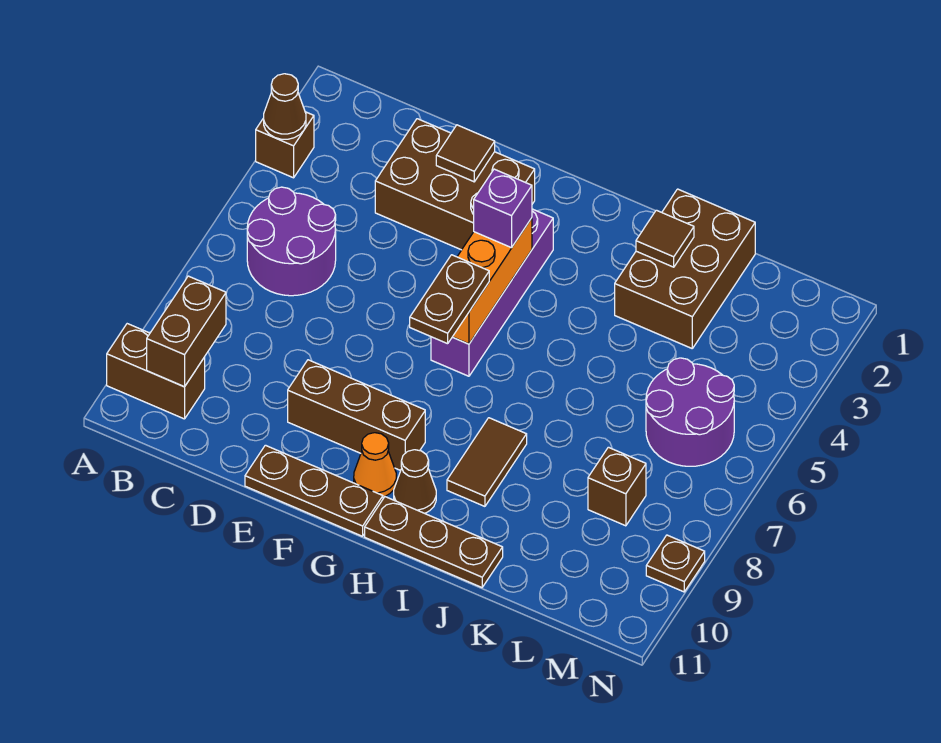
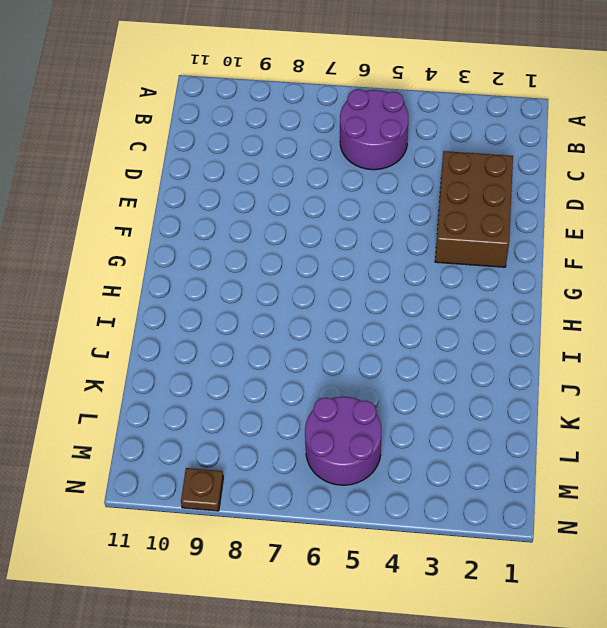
none -> brown 1x1 brick [256,112,314,178]
none -> brown 1x2 brick [107,324,205,419]
none -> brown 1x3 brick [288,360,425,471]

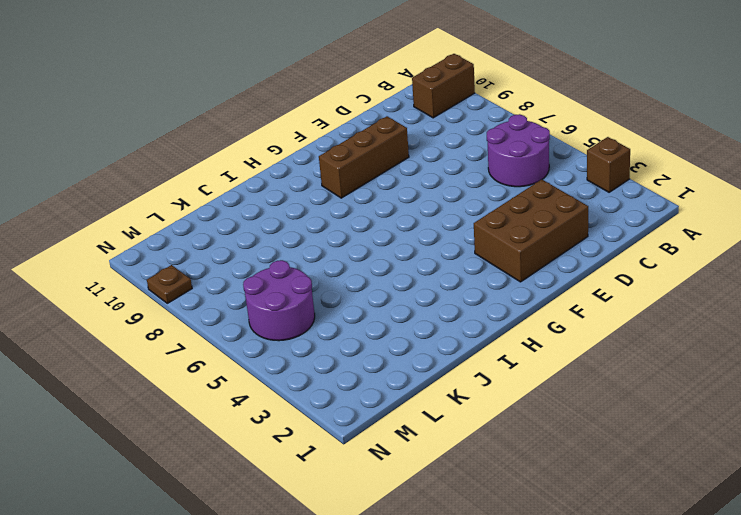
none -> brown 1x3 plate [245,445,383,536]
none -> purple 1x4 brick [431,209,553,376]
none -> orange 1x1 cone [354,433,396,497]

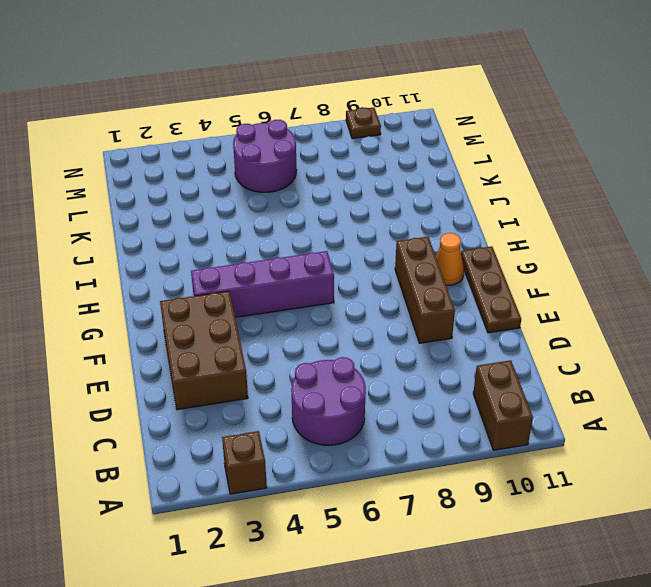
none -> brown 1x1 cone [394,450,436,513]
none -> brown 1x3 plate [365,497,503,587]
none -> brown 1x2 tile [447,418,527,506]

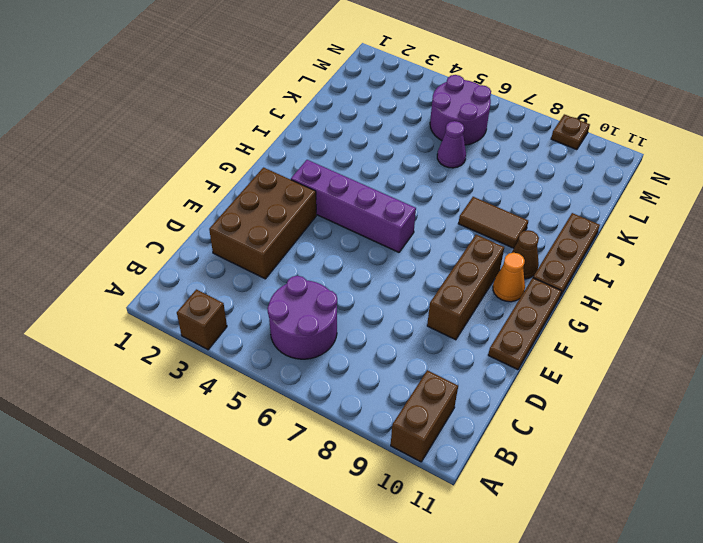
purple 1x1 cone [437,121,466,168] -> none
none -> brown 2x3 brick [615,189,755,348]
none -> brown 1x1 brick [588,447,646,526]
none -> brown 1x1 cone [264,74,306,139]

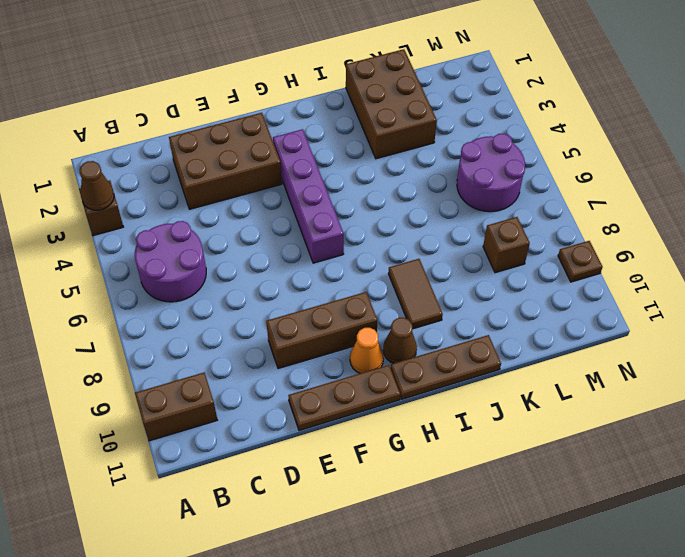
none -> brown 1x2 brick [147,276,226,387]
none -> brown 1x1 tile [436,125,495,182]
none -> orange 1x3 brick [453,218,532,344]

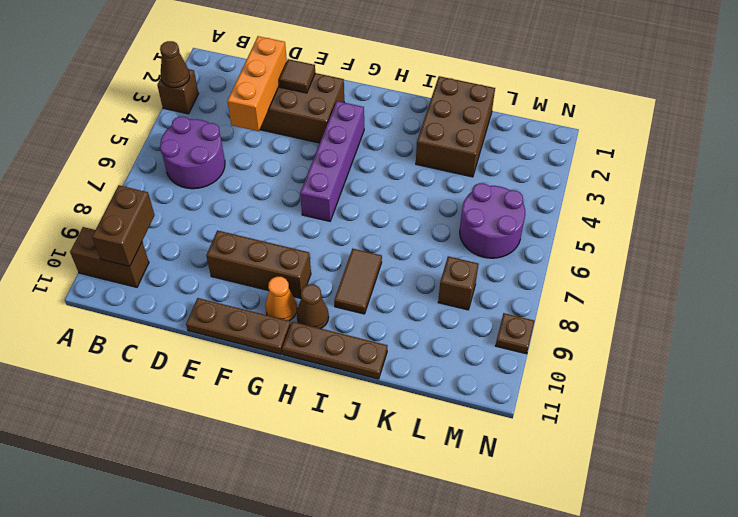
orange 1x3 brick [227,36,287,131] -> orange 1x3 brick moved to [453,218,532,344]
none -> brown 1x1 tile [636,210,694,267]
none -> purple 1x1 brick [474,169,532,248]
none -> brown 1x2 plate [410,255,489,344]

